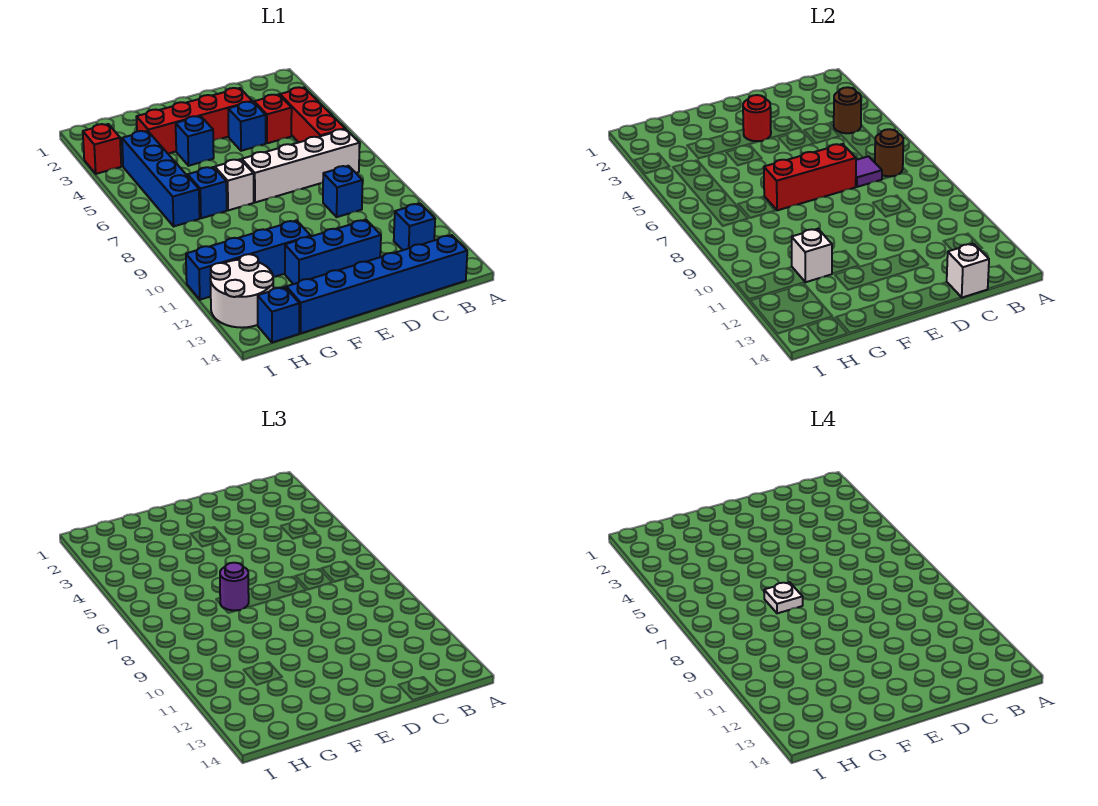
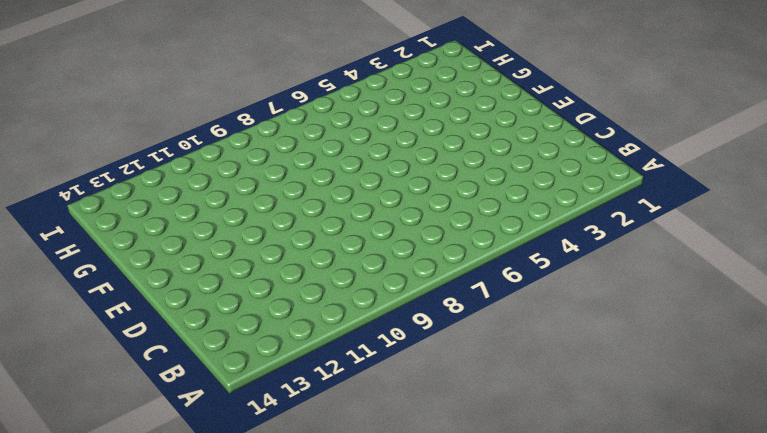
none -> red 1x3 brick [280,87,345,142]
none -> white 1x4 brick [242,129,360,202]
none -> blue 1x1 brick [394,204,435,250]

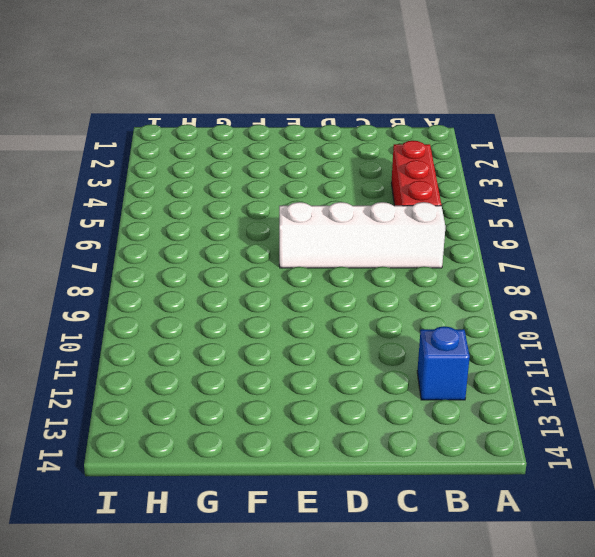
none -> blue 1x6 brick [286,235,467,333]
none -> red 1x1 brick [254,95,292,143]
none -> blue 1x1 brick [323,166,363,217]

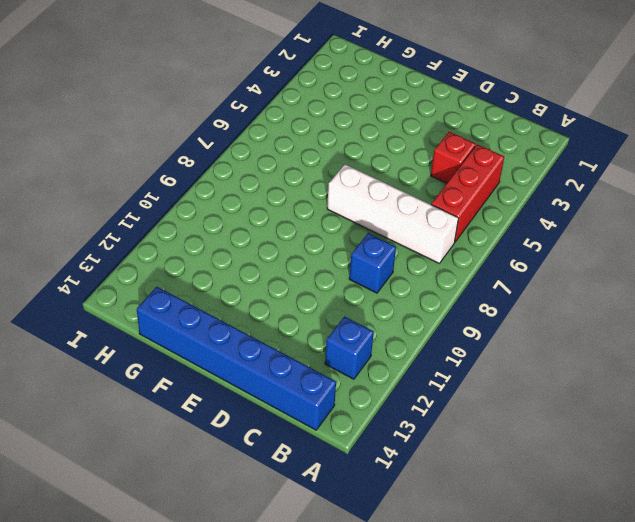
none -> red 1x4 brick [136,88,252,153]
none -> blue 1x1 brick [228,102,266,151]
none -> blue 1x3 brick [285,220,381,284]

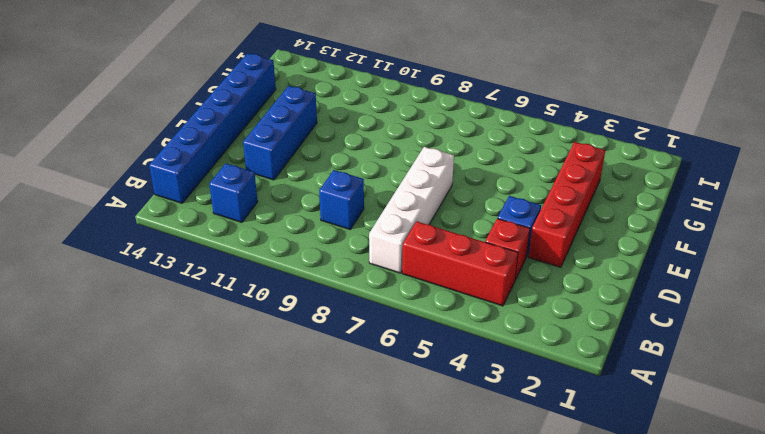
none -> blue 1x1 brick [176,116,214,166]
none -> white 1x1 brick [215,159,254,210]
none -> blue 1x4 brick [186,220,311,300]

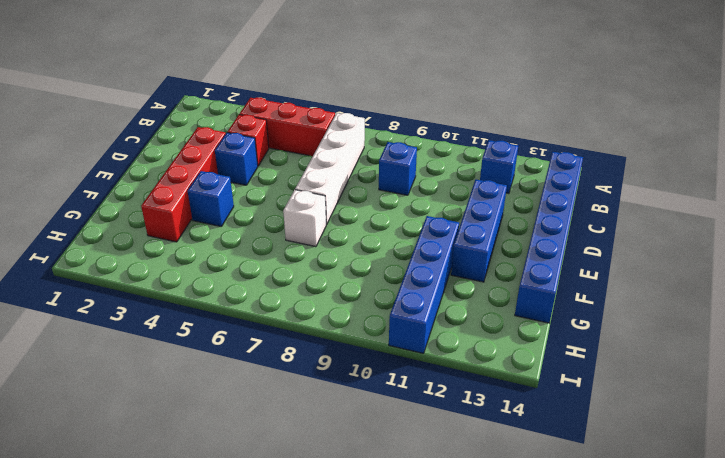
none -> blue 1x1 brick [188,167,227,218]
none -> blue 1x4 brick [122,131,200,226]
none -> white 2x2 round brick [210,254,273,328]

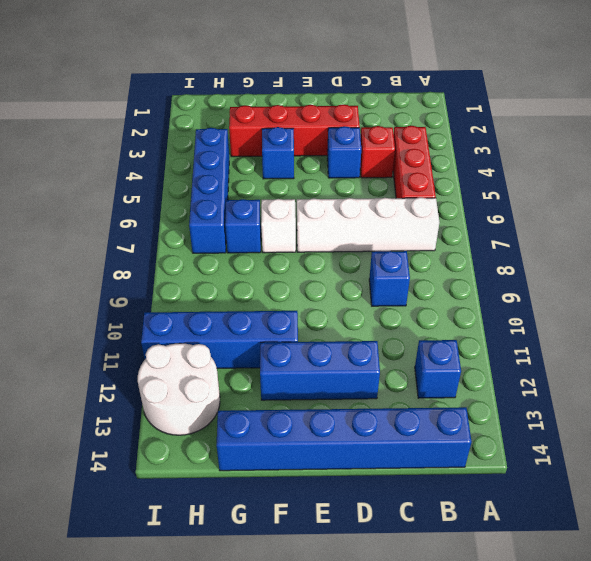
none -> blue 1x1 brick [258,287,299,343]
none -> red 1x1 brick [83,124,121,174]
none -> brown 1x1 round brick [834,87,861,133]

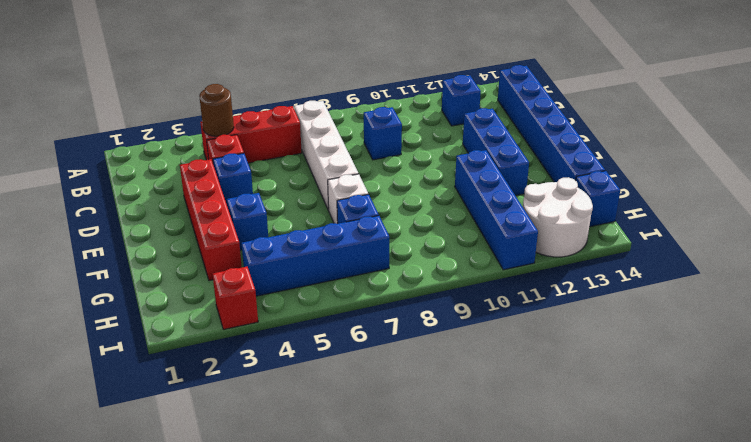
none -> brown 1x1 round brick [875,129,903,176]
none -> purple 1x1 tile [856,156,882,187]
none -> white 1x1 brick [947,244,989,298]

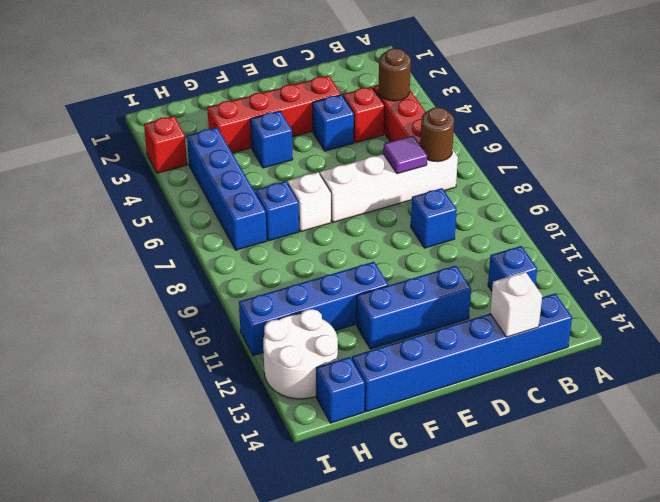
none -> red 1x3 brick [764,144,856,210]
none -> red 1x1 round brick [743,95,771,141]
none -> white 1x1 brick [792,229,832,282]

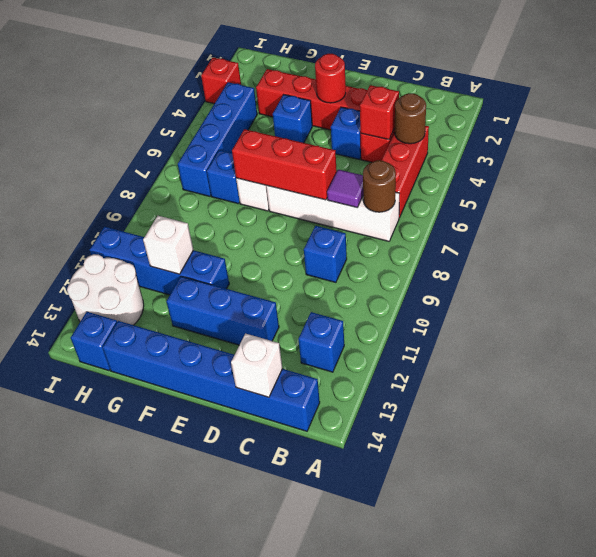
red 1x1 brick [360,85,399,140] -> none
none -> purple 1x1 round brick [220,563,249,611]
none -> white 1x1 plate [764,582,803,613]

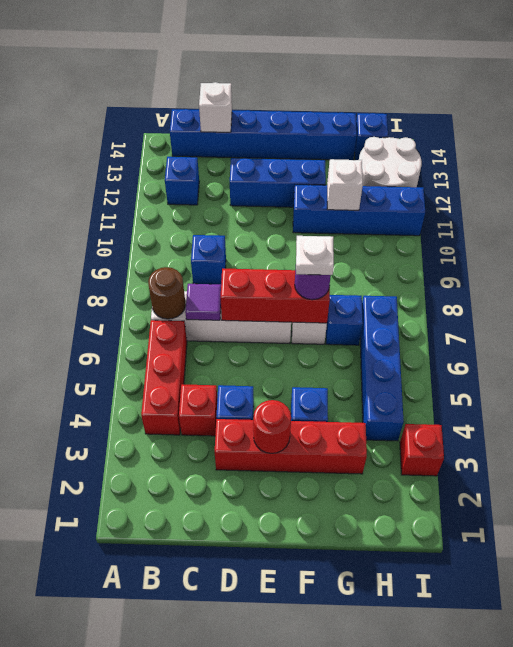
none -> brown 1x1 round brick [834,87,861,133]

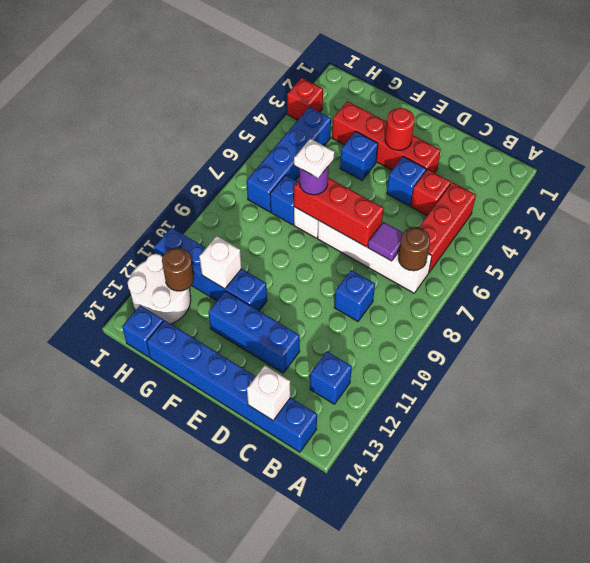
brown 1x1 round brick [162,248,194,291] -> brown 1x1 round brick moved to [834,87,861,133]

